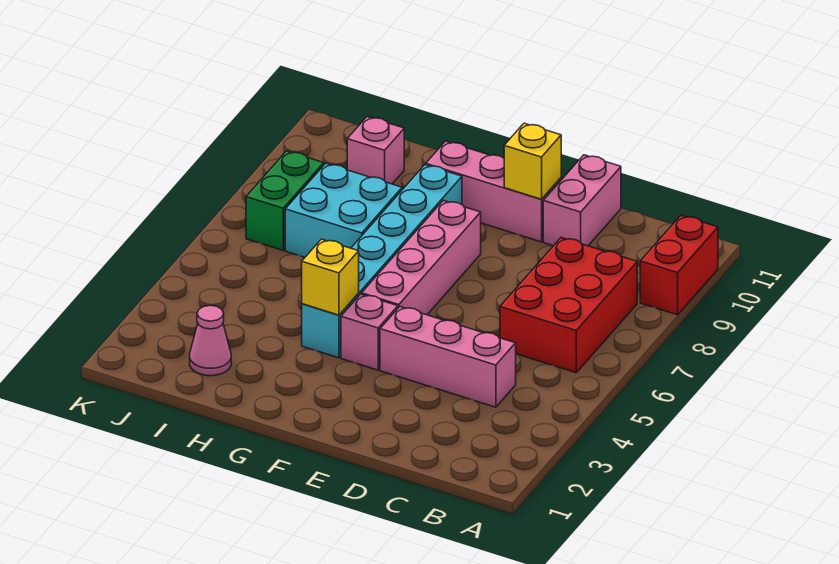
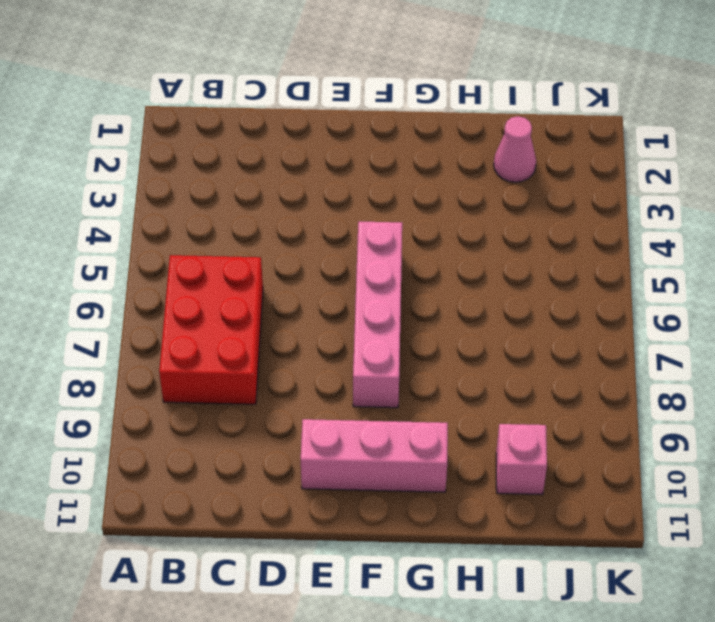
none -> red 1x2 brick [640,215,718,315]
none -> pink 1x3 brick [380,307,516,407]
none -> pink 1x2 brick [543,155,621,246]

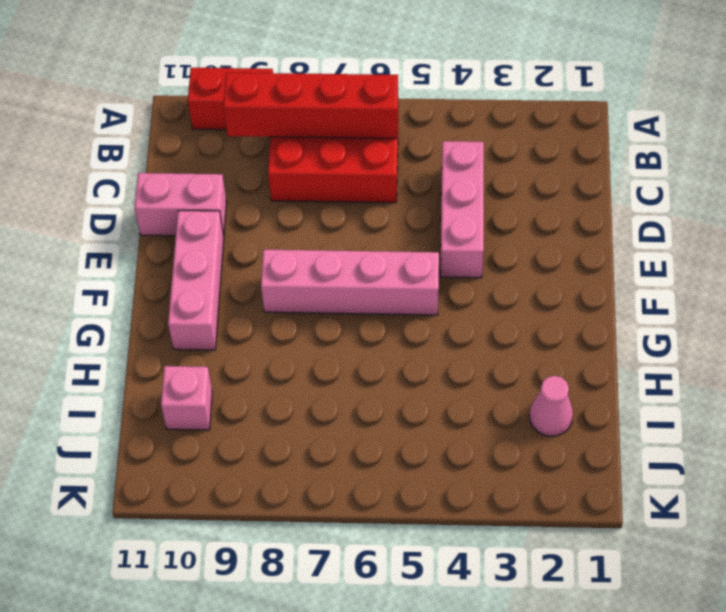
red 1x4 brick [223,73,398,138] -> none
none -> pink 1x1 brick [341,294,398,370]
none -> cyan 1x6 brick [302,165,462,358]
none -> cyan 2x2 brick [285,163,402,257]

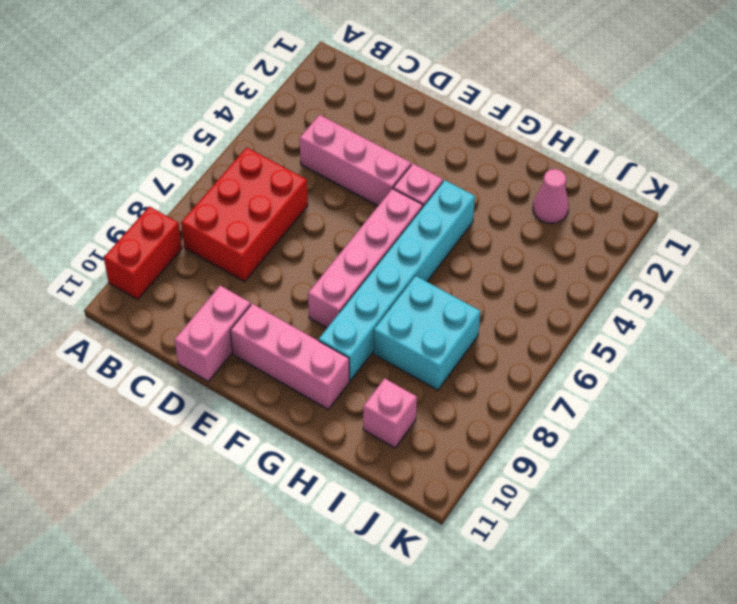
none -> green 1x2 brick [246,151,324,250]
none -> yellow 1x1 brick [504,123,561,199]
none -> yellow 1x1 brick [302,239,359,315]

